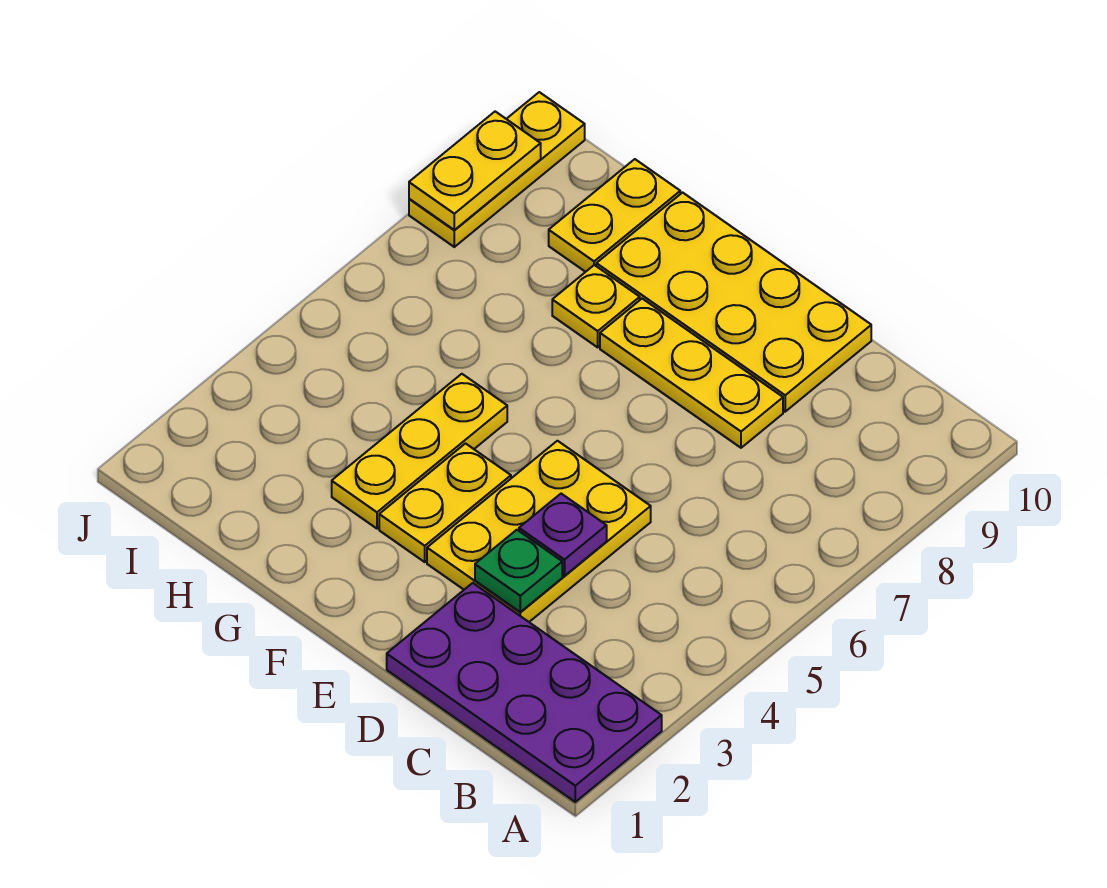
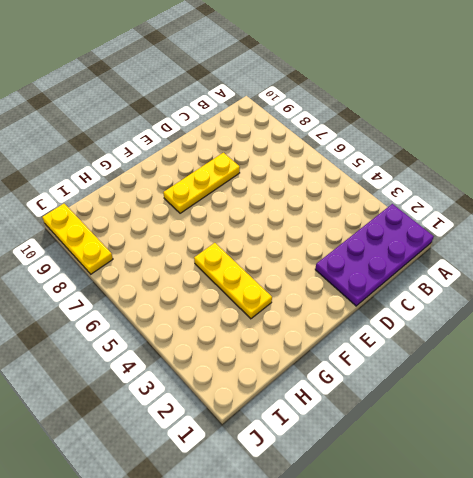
none -> yellow 2x3 plate [427,441,651,622]
none -> yellow 2x4 plate [596,193,871,412]
none -> yellow 1x2 plate [379,444,511,562]

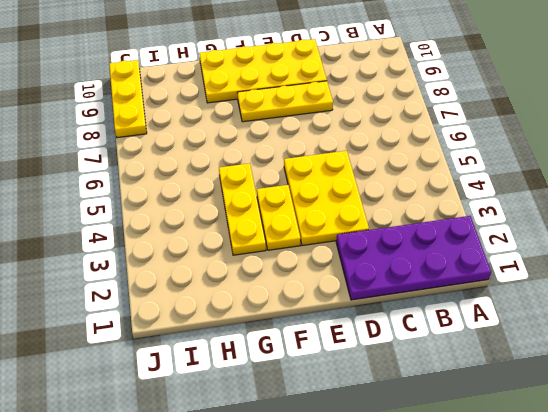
none -> yellow 1x1 plate [552,265,640,347]
none -> yellow 1x2 plate [549,159,680,272]
none -> green 1x1 plate [475,530,562,612]

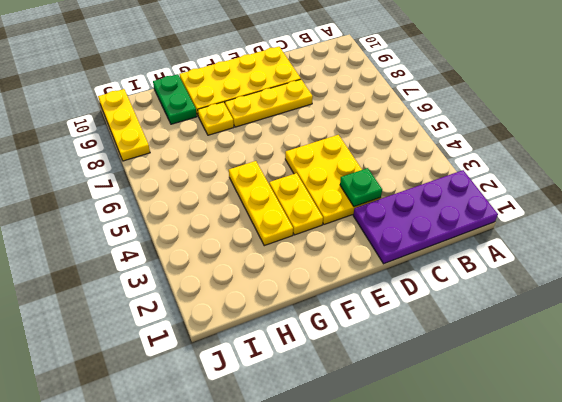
green 1x2 plate [153,74,197,124] -> yellow 1x2 plate [549,159,680,272]
none -> purple 1x1 plate [519,494,607,576]
none -> yellow 1x2 plate [409,112,541,230]

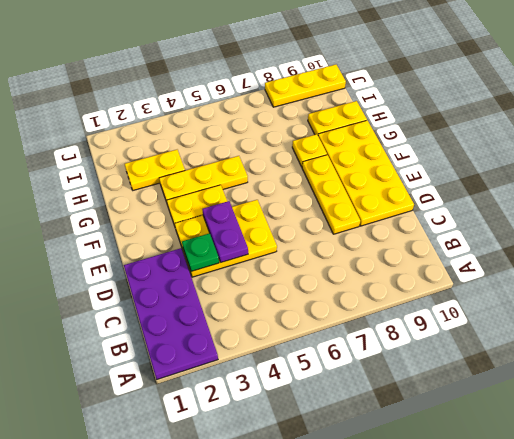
purple 1x2 plate [202,201,248,262] -> purple 1x1 plate [519,494,607,576]
yellow 1x2 plate [125,150,185,190] -> yellow 1x2 plate moved to [409,112,541,230]

